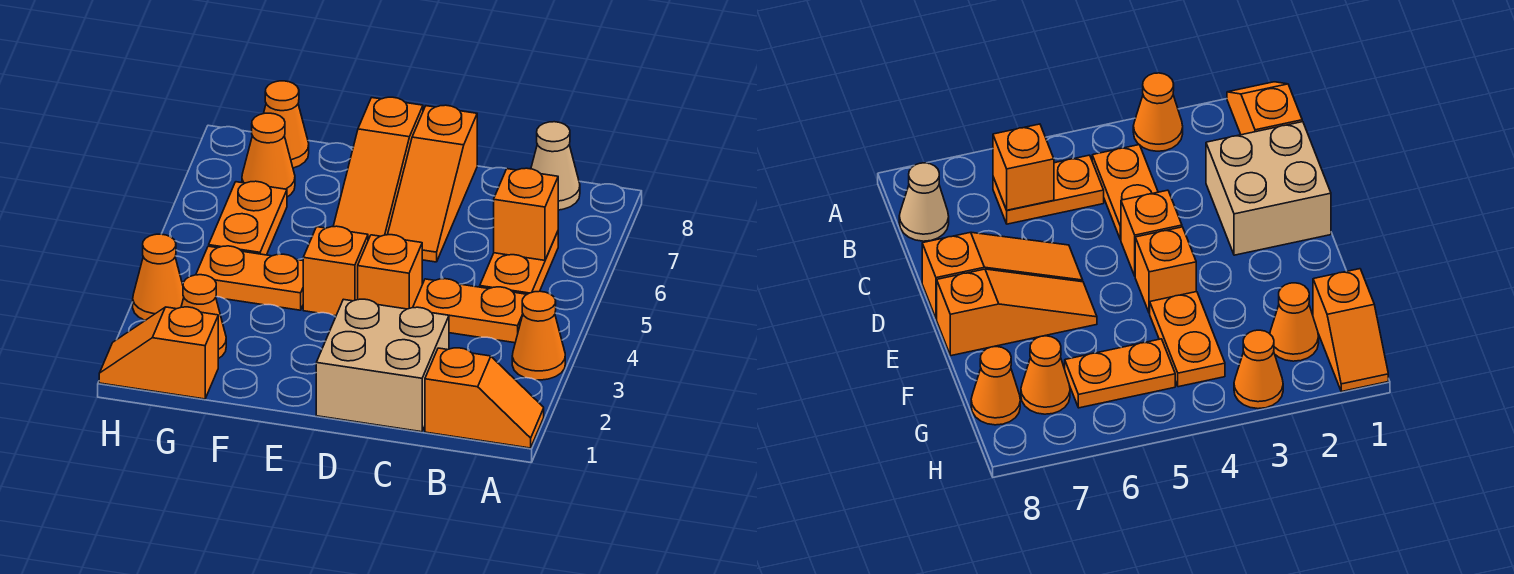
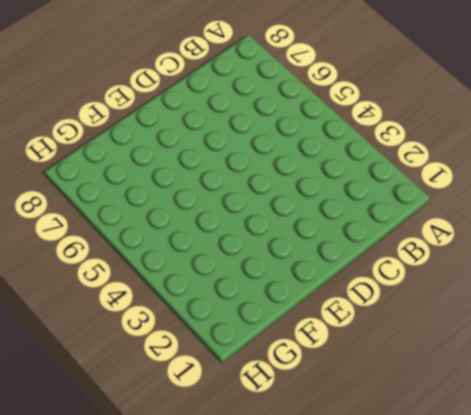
none -> orange 1x2 slope [425,348,544,448]
none -> orange 1x1 cone [512,291,565,380]
none -> orange 1x2 plate [413,279,527,343]

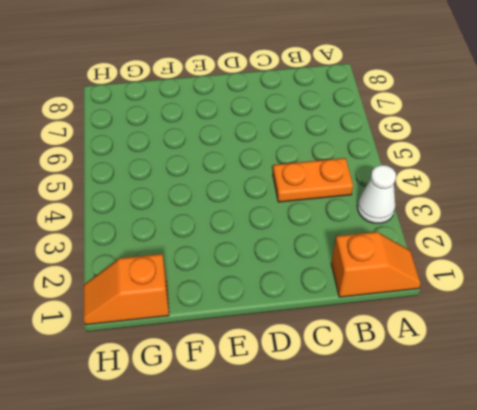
white 1x1 cone [357,165,396,223] -> orange 1x1 cone [512,291,565,380]
none -> orange 1x2 plate [480,232,558,294]
none -> tan 1x1 cone [531,122,580,210]
none -> tan 2x2 brick [316,299,449,432]

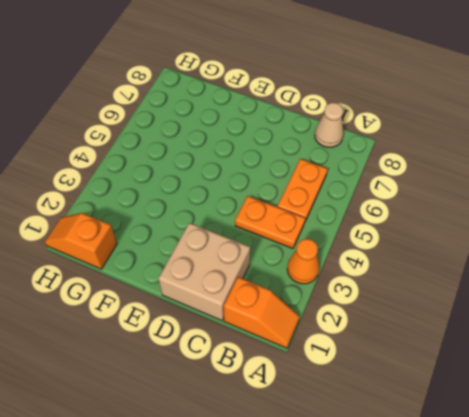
none -> orange 1x1 brick [358,235,422,309]
none -> orange 1x3 slope [388,105,477,262]
none -> orange 1x1 brick [303,226,368,316]

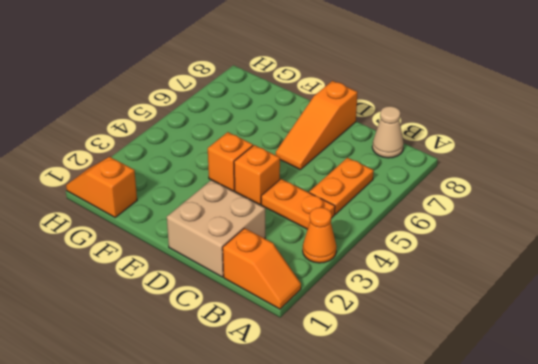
none -> orange 1x3 slope [333,97,423,240]
none -> orange 1x2 plate [196,246,303,310]
none -> orange 1x1 cone [181,275,226,359]

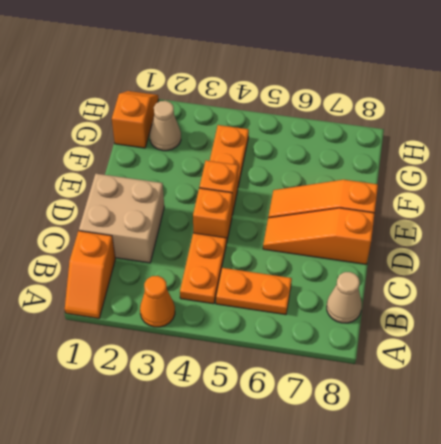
tan 1x1 cone [150,101,181,151] -> orange 1x1 cone [181,275,226,359]
none -> orange 1x2 plate [209,181,287,255]
none -> orange 1x1 cone [242,113,295,197]
none -> orange 1x1 cone [263,81,309,168]

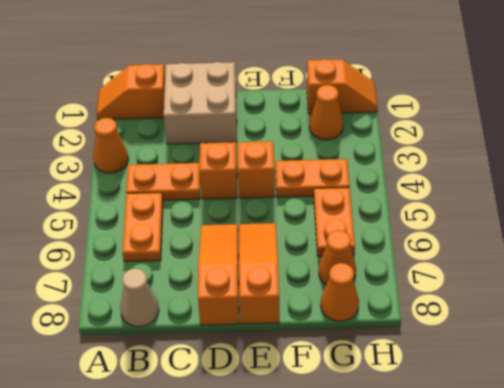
none -> orange 1x1 cone [133,234,184,320]
none -> orange 1x1 brick [494,168,558,260]

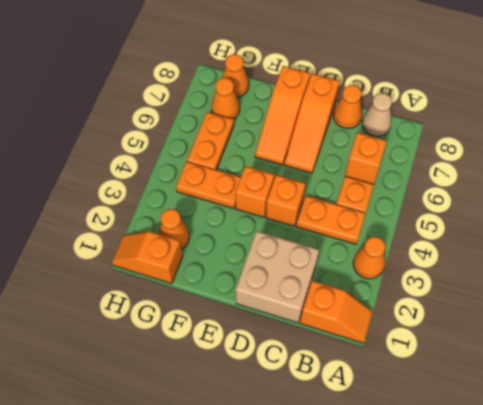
orange 1x1 cone [333,85,362,128] -> orange 1x1 cone moved to [133,234,184,320]

